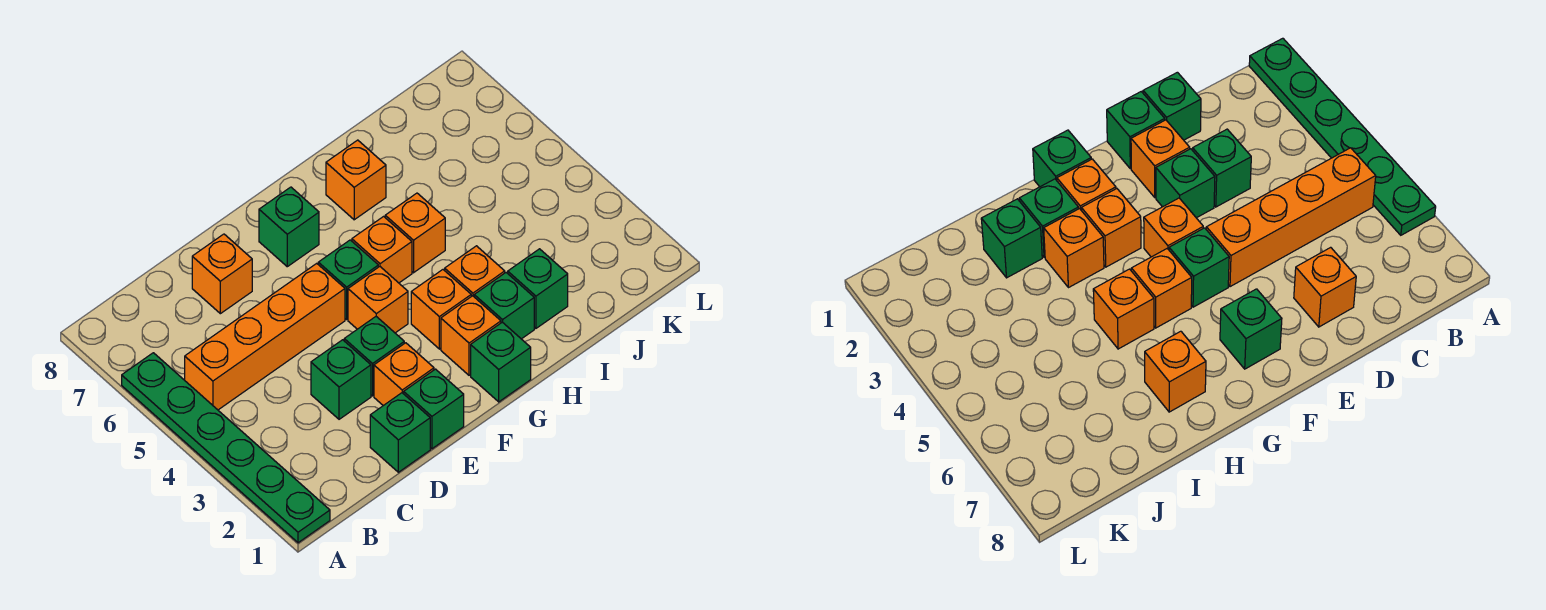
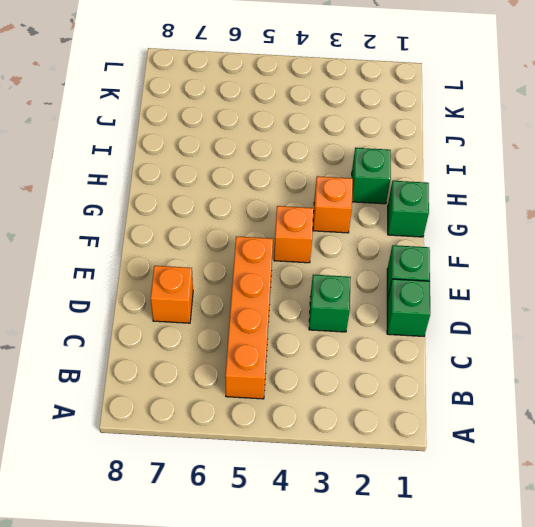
none -> green 1x6 plate [122,353,330,543]
none -> orange 1x1 brick [374,343,434,406]
none -> green 1x1 brick [344,317,404,396]

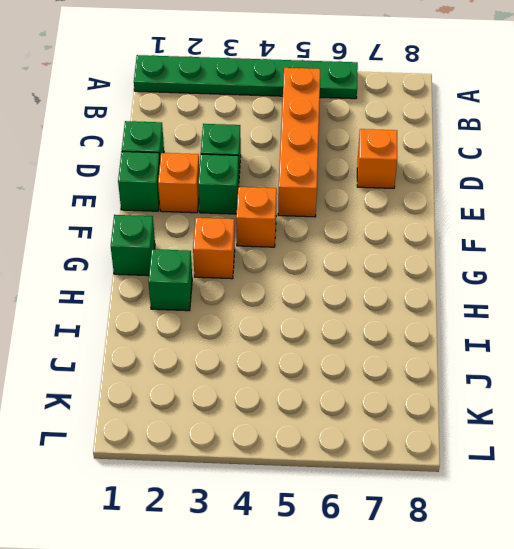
none -> green 1x1 brick [318,240,378,319]
none -> green 1x1 brick [259,187,319,267]
none -> orange 1x1 brick [441,296,501,375]

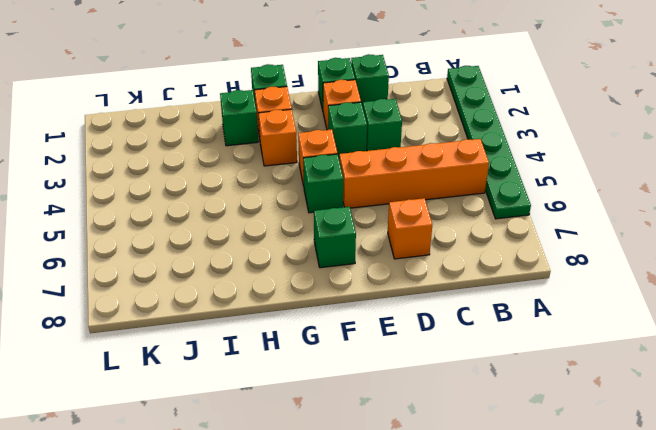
none -> orange 1x1 brick [352,216,412,283]
none -> orange 1x1 brick [445,246,505,296]
none -> orange 1x1 brick [385,193,445,273]

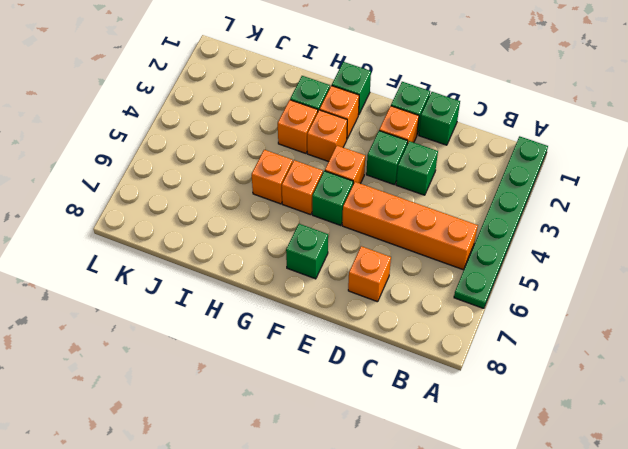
none -> orange 1x1 brick [326,140,386,220]
none -> green 1x1 brick [508,249,568,328]

